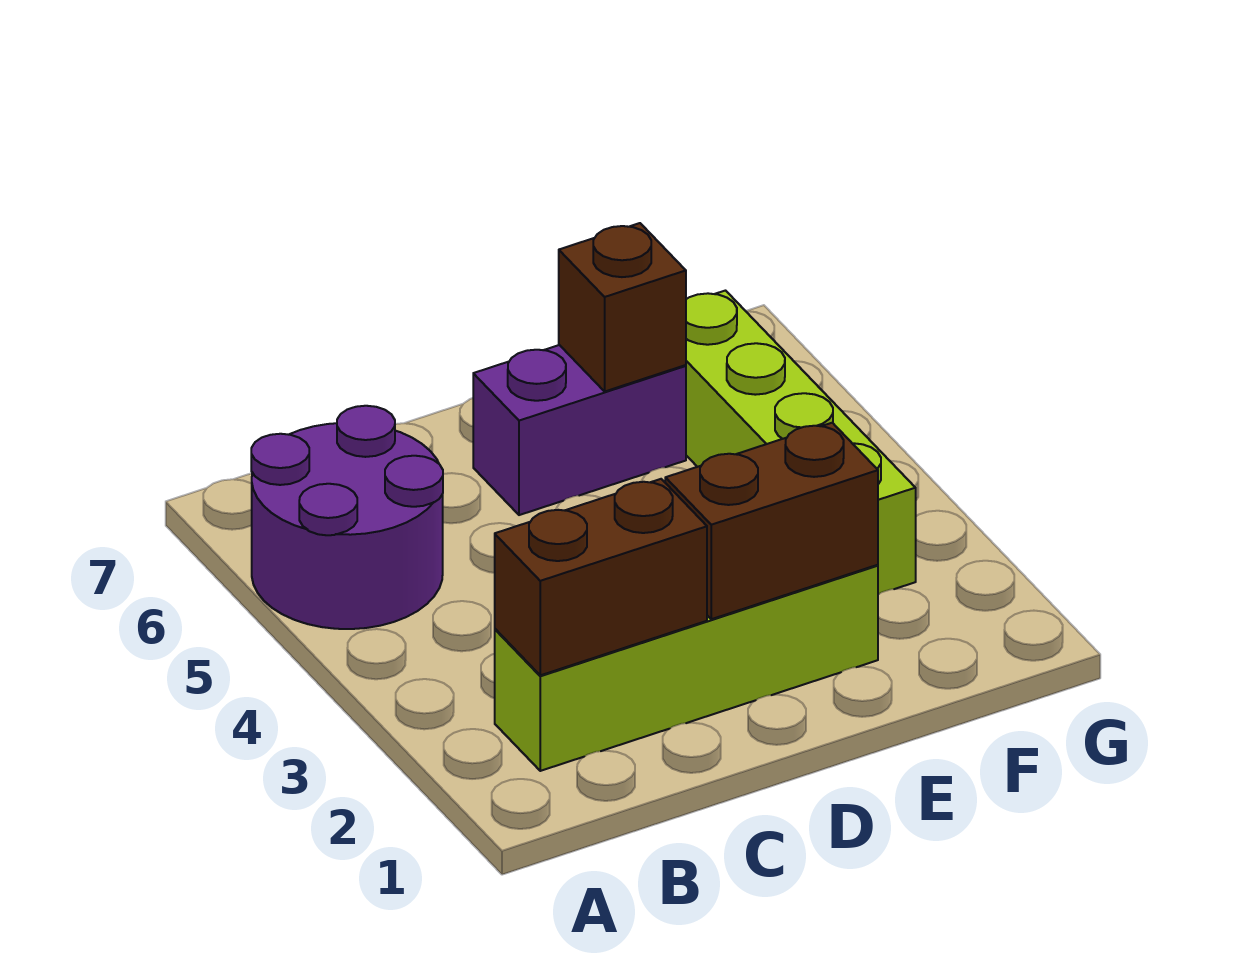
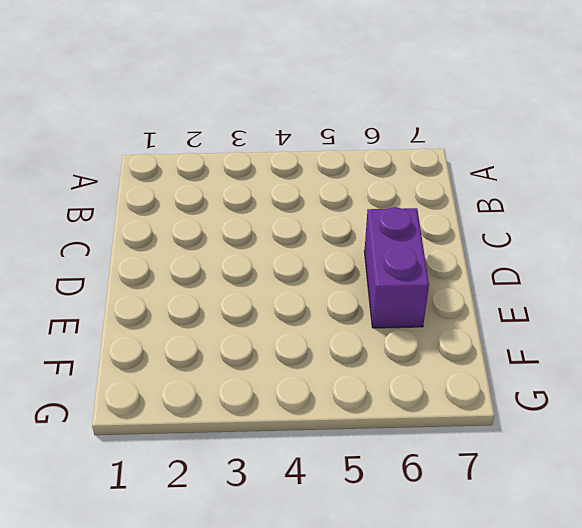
none -> purple 2x2 round brick [251,406,443,629]
none -> lime 1x4 brick [495,565,878,771]

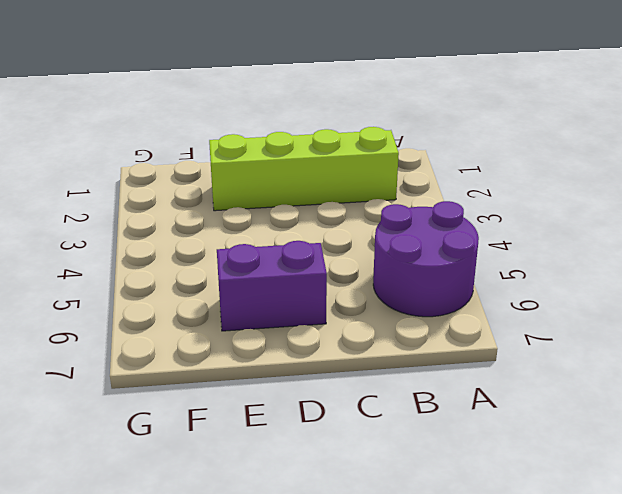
none -> lime 1x4 brick [685,291,916,594]
none -> brown 1x2 brick [495,479,707,675]

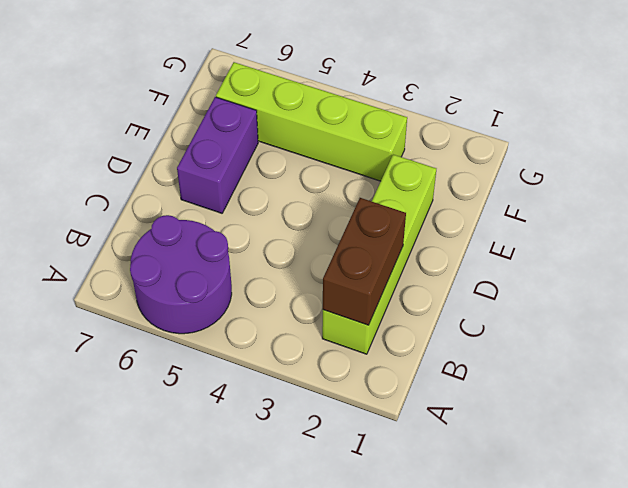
none -> brown 1x2 brick [665,423,878,619]
none -> brown 1x1 brick [559,223,686,391]

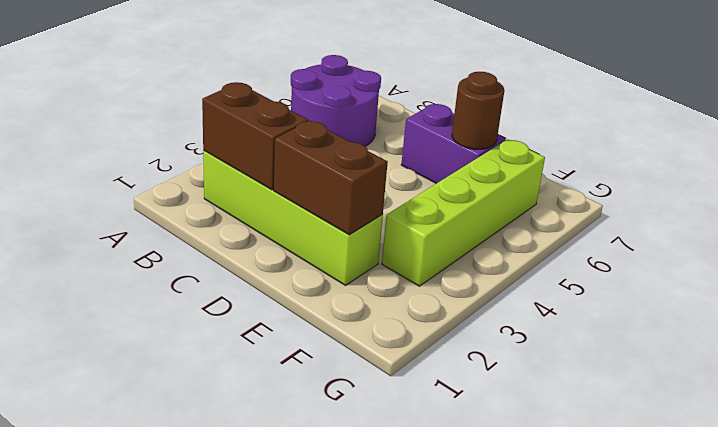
brown 1x1 round brick [452,72,504,149] -> brown 1x1 brick [559,223,686,391]

